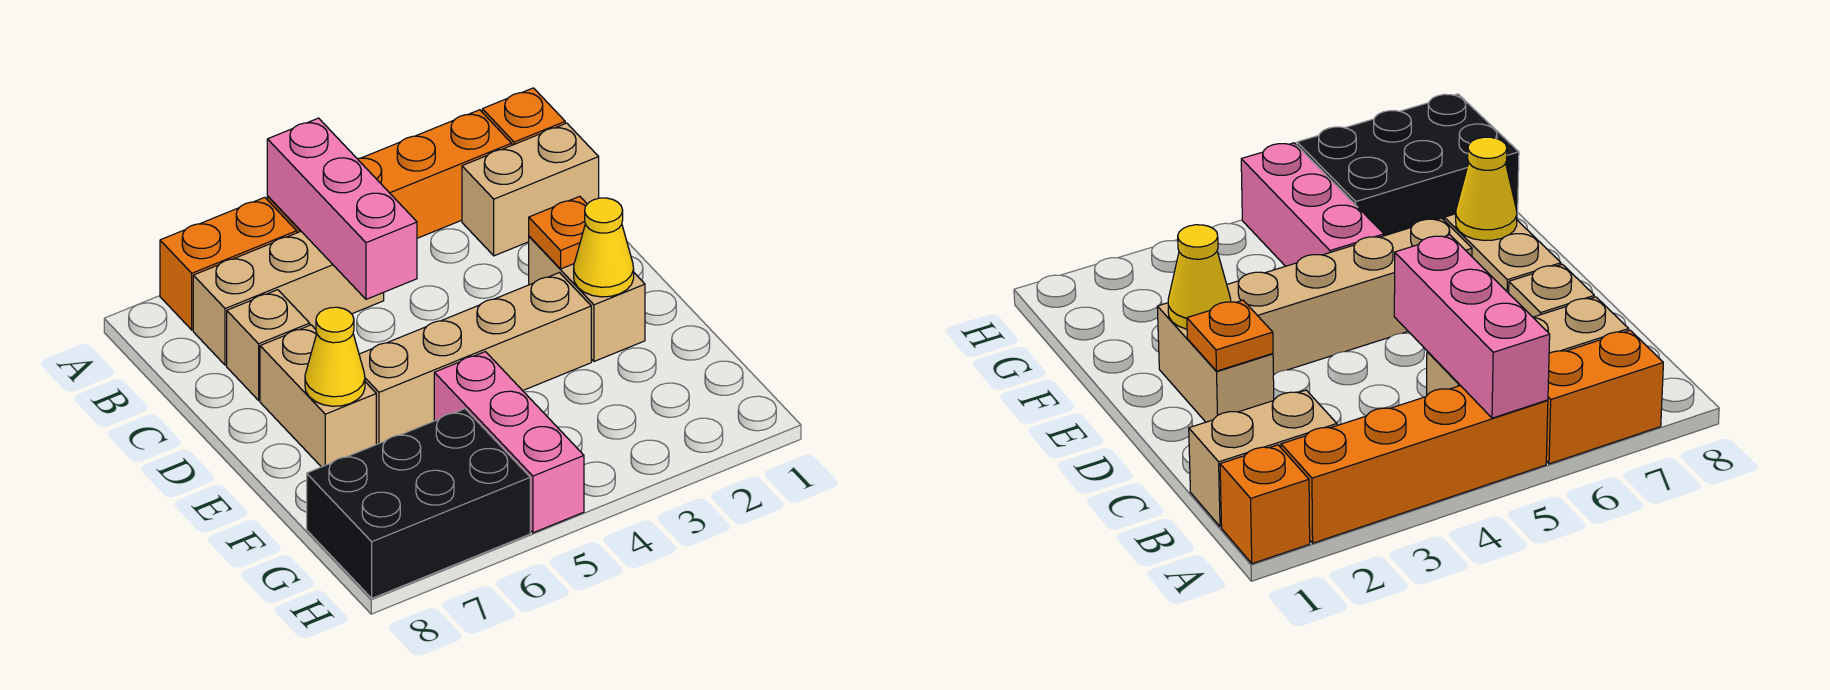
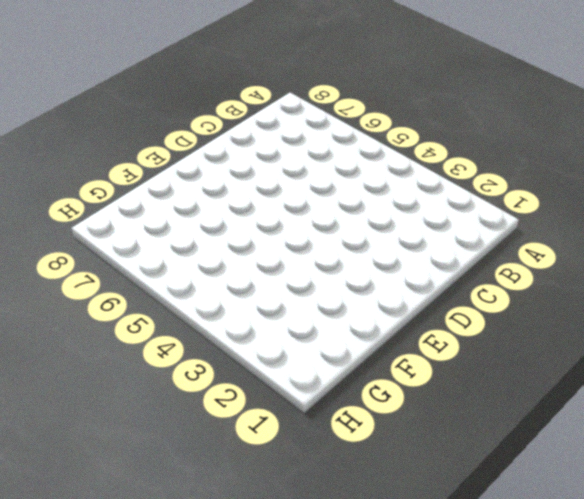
none -> orange 1x1 brick [482,88,565,145]
none -> orange 1x4 brick [267,110,512,238]
none -> orange 1x2 brick [160,197,297,330]

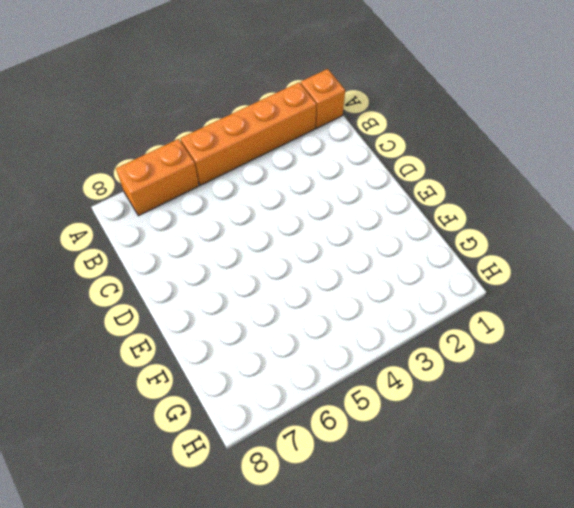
none -> tan 1x2 brick [462,123,599,256]
none -> tan 1x3 brick [193,232,384,365]
none -> tan 1x1 brick [227,290,310,400]

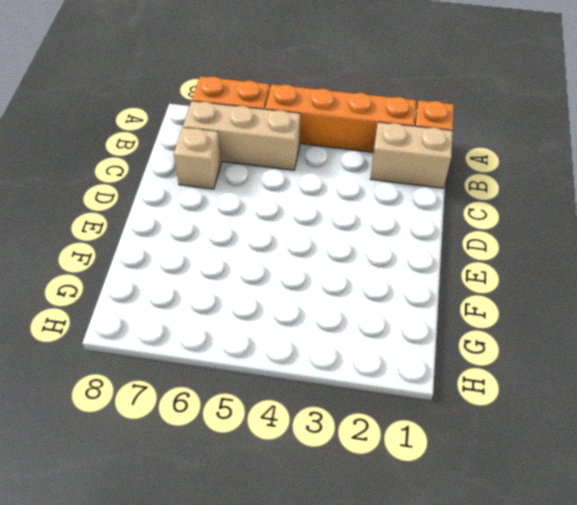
none -> tan 1x2 brick [529,236,645,361]
none -> tan 1x2 brick [260,325,376,467]
none -> tan 1x4 brick [359,273,591,445]

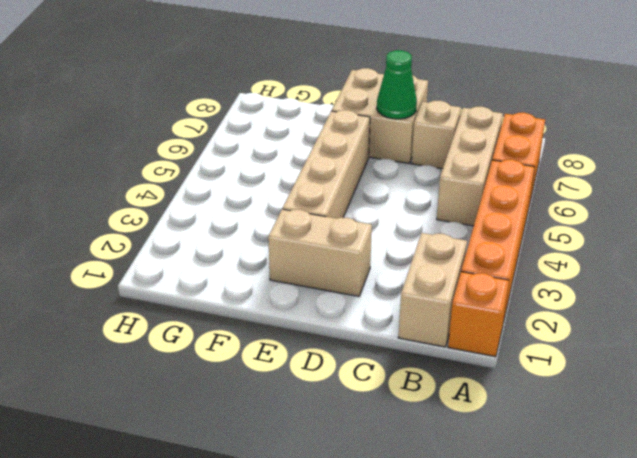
tan 2x2 brick [332,68,428,163] -> tan 1x2 brick [260,325,376,467]
green 1x1 cone [377,50,417,119] -> none
none -> pink 1x3 brick [434,352,584,533]
none -> black 2x3 brick [307,409,530,598]
none -> pink 1x3 brick [267,118,417,299]

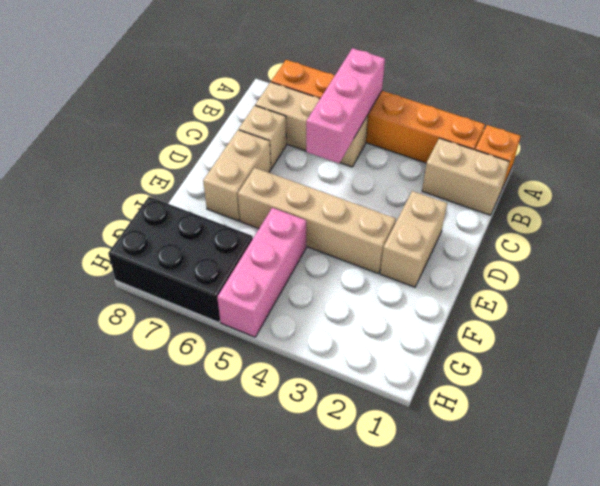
none -> orange 1x1 plate [529,196,587,269]
none -> yellow 1x1 cone [574,198,634,297]
none -> yellow 1x1 cone [305,307,365,406]

